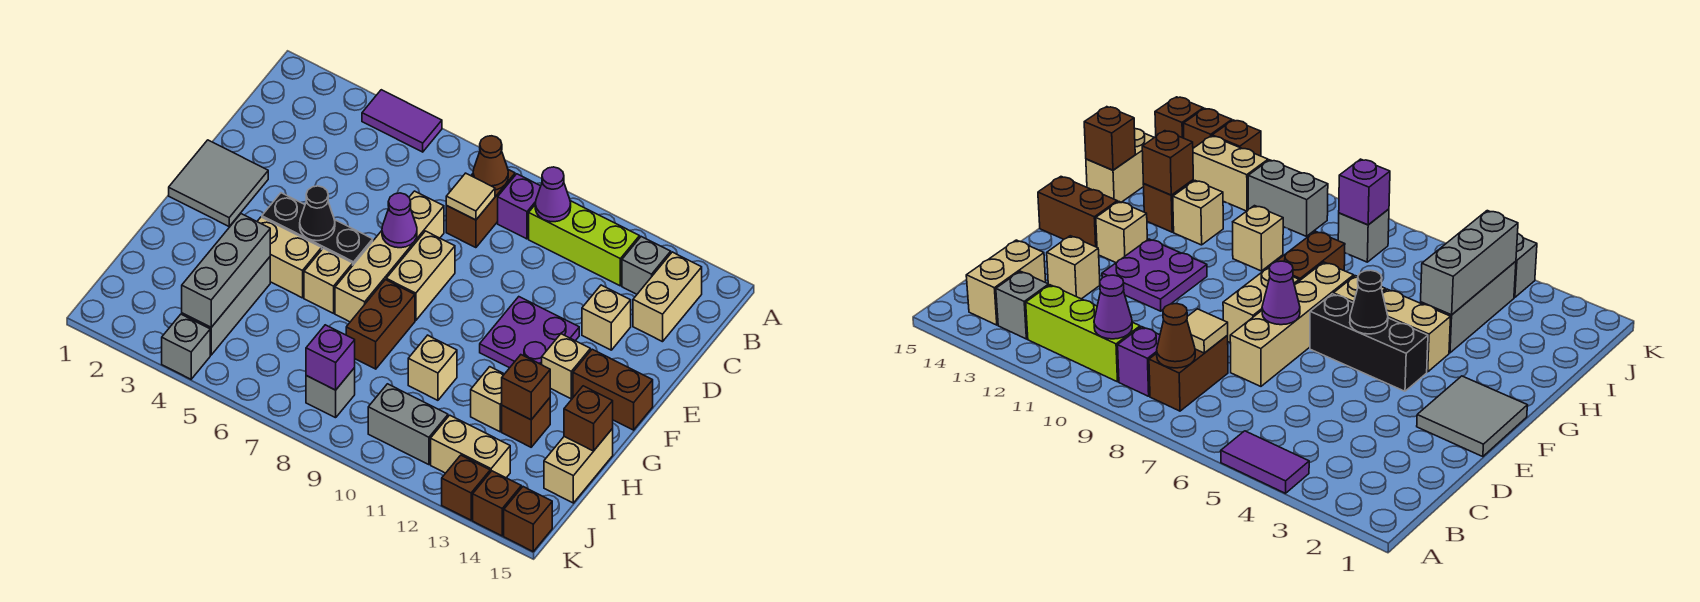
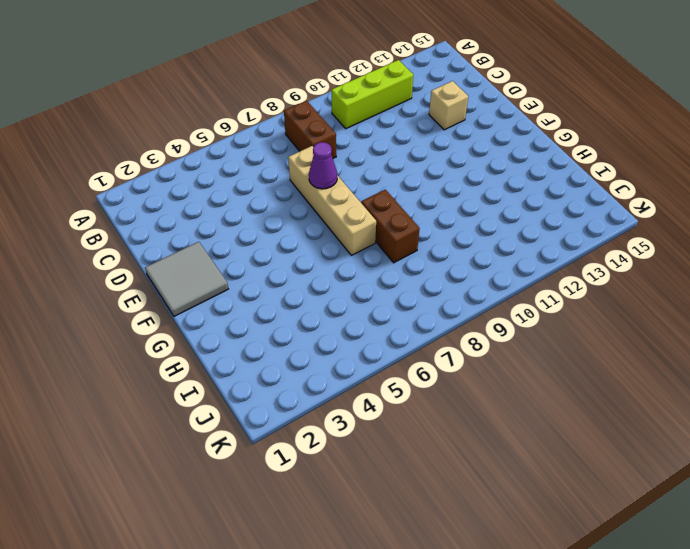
none -> purple 1x2 tile [362,90,442,152]
none -> purple 1x1 brick [498,174,541,239]
none -> grey 1x1 brick [622,237,671,294]
none -> tan 1x2 brick [633,252,702,342]

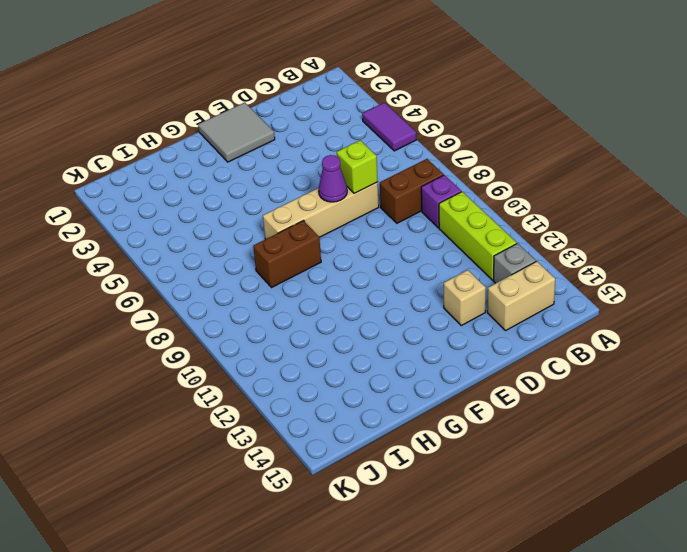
lime 1x1 brick [337,140,378,194] -> none
none -> tan 1x2 brick [386,231,455,321]
none -> purple 2x2 plate [480,297,579,368]
none -> black 1x3 brick [262,193,373,265]
none -> tan 1x1 brick [542,334,590,399]

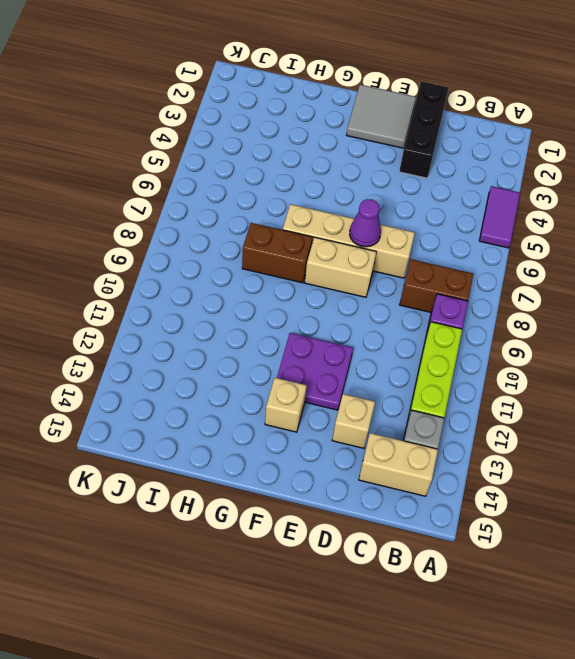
black 1x3 brick [399,81,449,178] -> black 1x3 brick moved to [262,193,373,265]
none -> brown 1x2 brick [573,349,653,430]
none -> tan 1x2 brick [257,217,322,298]
none -> tan 1x1 brick [304,248,353,313]
none -> grey 1x3 brick [182,257,270,355]

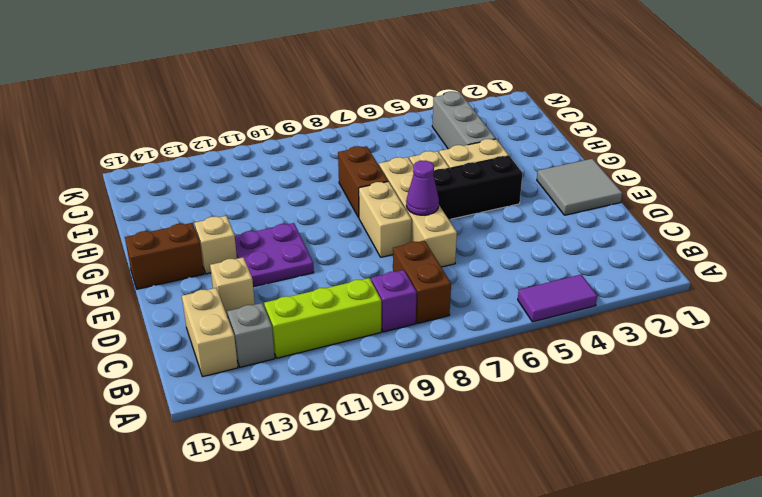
none -> tan 1x1 brick [408,335,457,400]
none -> tan 1x1 brick [471,367,504,432]
none -> brown 1x1 brick [502,398,550,447]
none -> tan 1x2 brick [544,429,613,503]

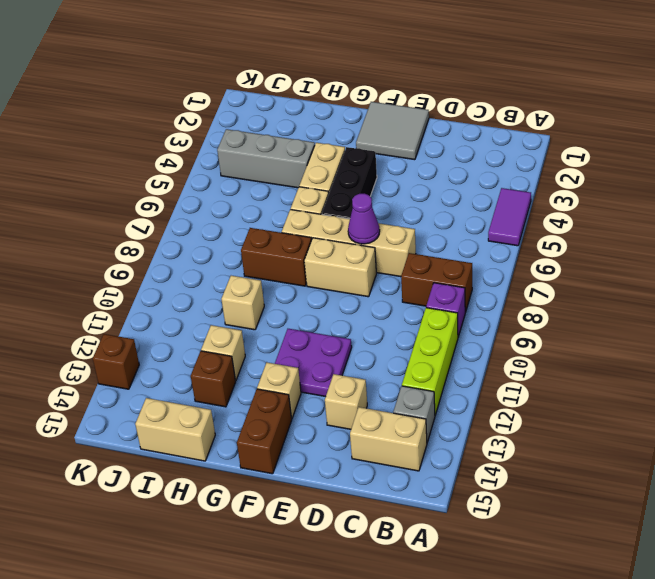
none -> grey 1x1 brick [306,368,355,418]
none -> grey 1x2 brick [368,384,448,465]
none -> tan 1x2 brick [431,415,510,478]
none -> grey 1x1 brick [162,314,210,379]

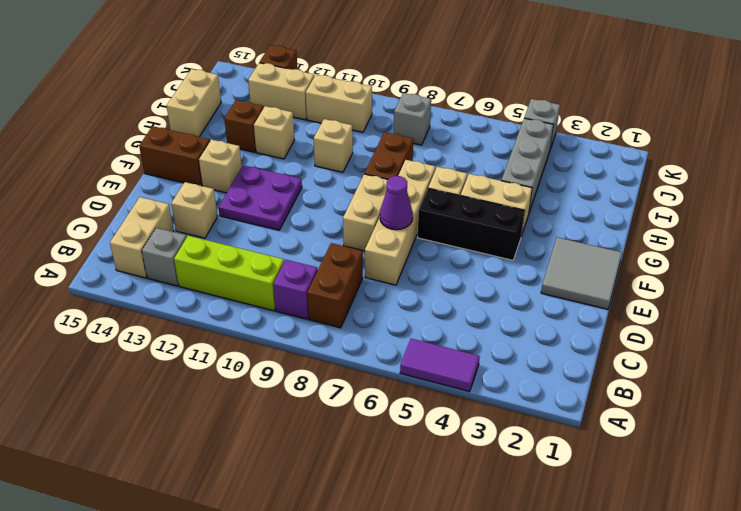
tan 1x2 brick [306,75,372,132] -> grey 1x2 brick [368,384,448,465]
none -> brown 1x1 brick [473,471,521,536]
none -> brown 1x1 brick [504,487,552,551]
none -> brown 1x1 cone [473,136,508,190]
none -> purple 1x1 cone [535,167,571,222]

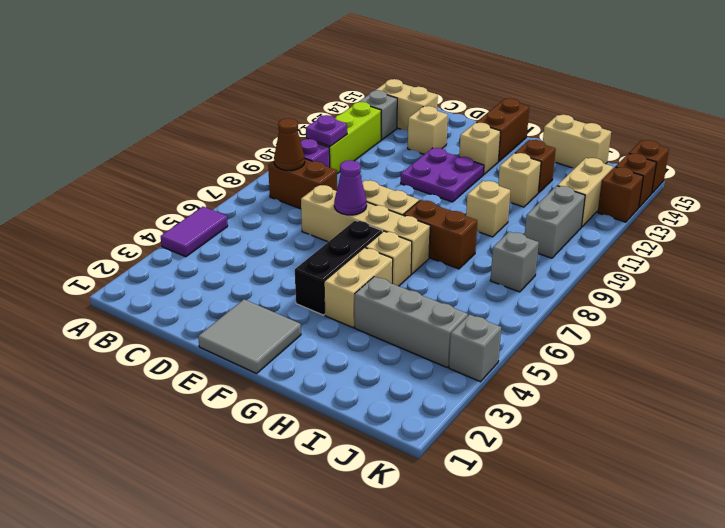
purple 1x1 plate [306,115,347,146] -> purple 1x1 cone [535,167,571,222]
none -> tan 1x1 tile [446,173,495,220]
none -> black 1x1 cone [300,186,335,241]
none -> grey 1x3 brick [182,214,270,327]
none -> brown 1x1 brick [502,355,550,420]

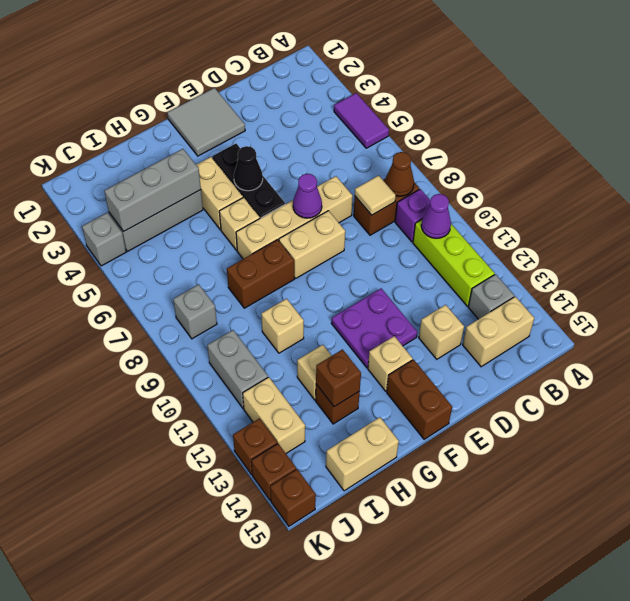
none -> brown 1x1 brick [564,386,613,451]
none -> purple 1x1 brick [306,325,355,390]

